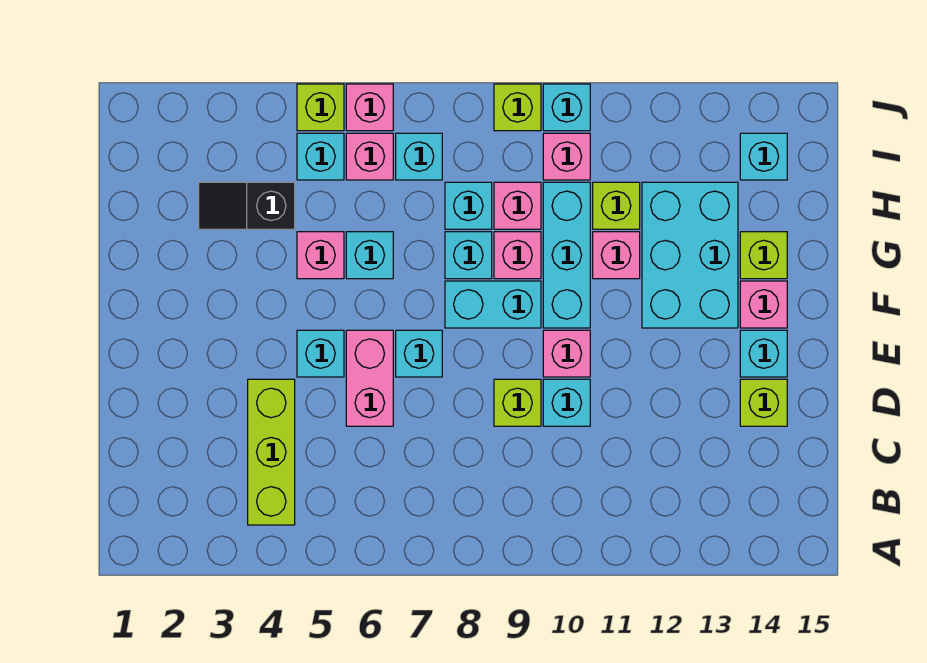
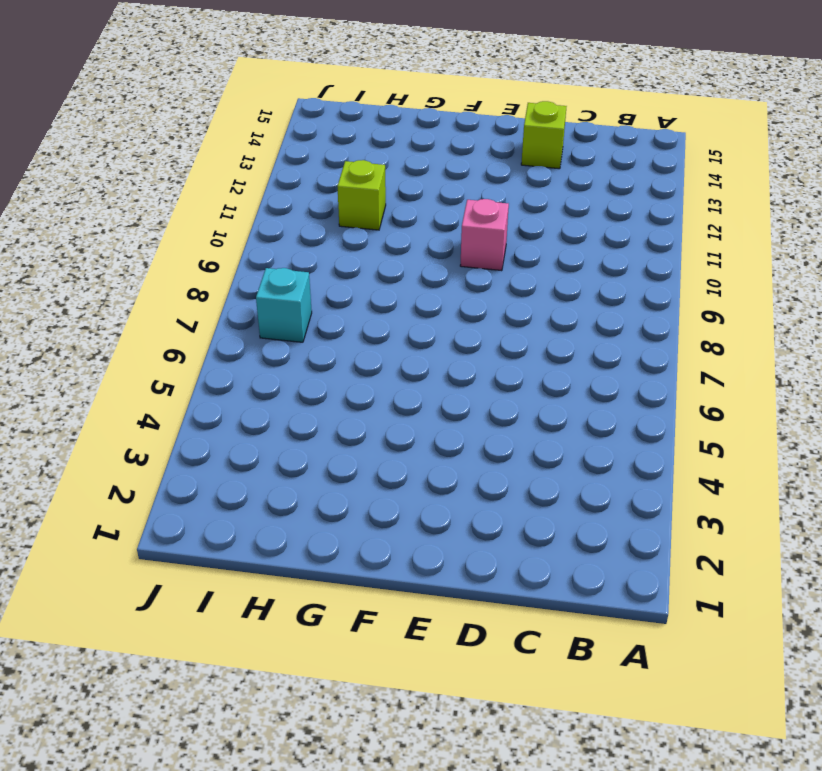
none -> lime 1x3 brick [248,379,295,525]
none -> pink 1x2 brick [346,330,393,426]
none -> lime 1x1 brick [494,379,541,426]
none -> cyan 1x1 brick [543,379,590,426]

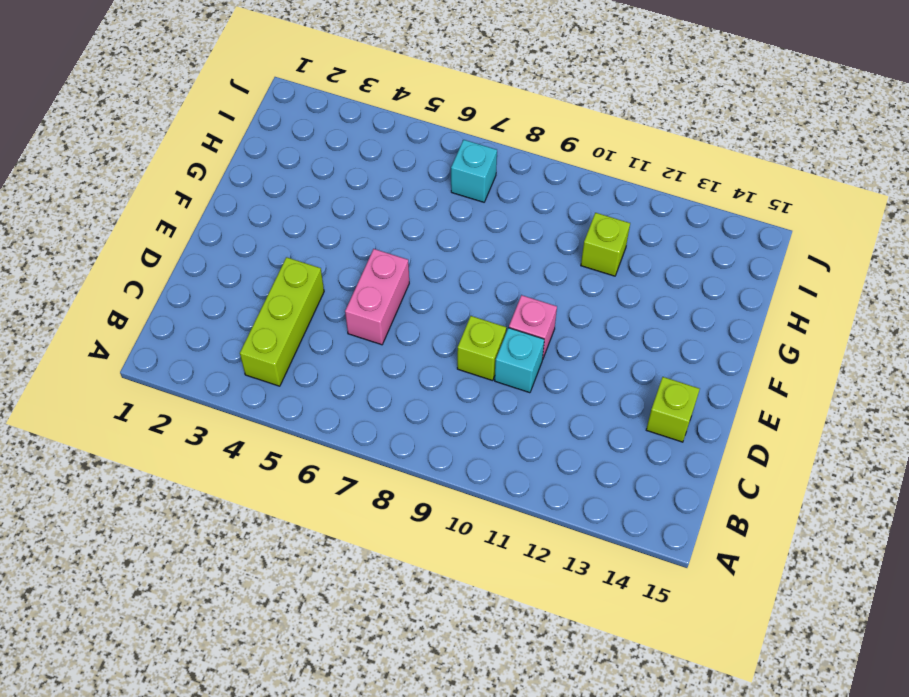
none -> cyan 1x1 brick [297,330,344,377]
none -> cyan 1x1 brick [396,330,442,377]
none -> cyan 1x1 brick [740,330,787,377]
none -> cyan 1x2 brick [445,281,541,328]

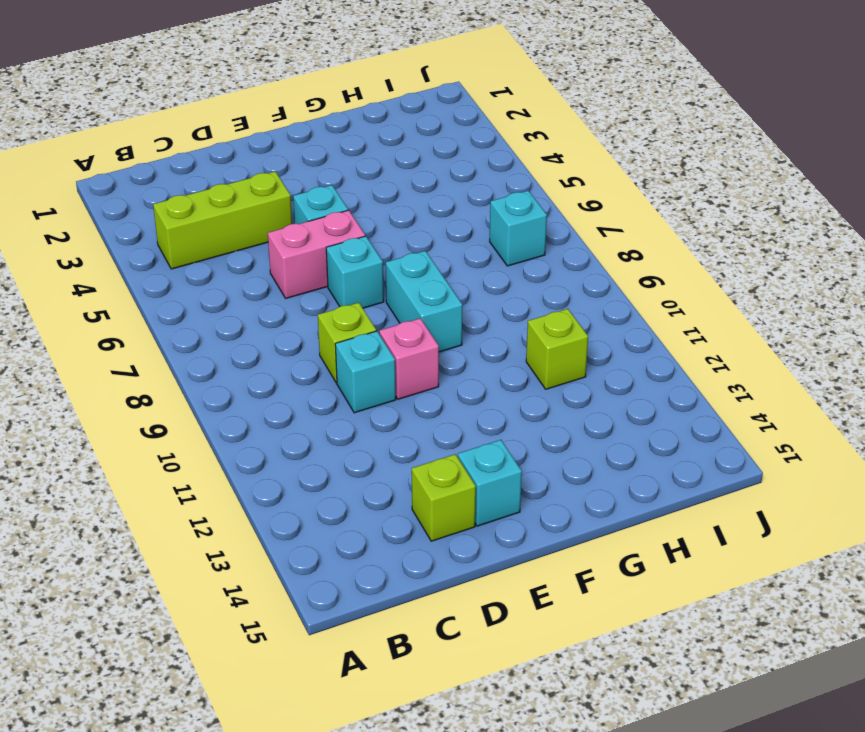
none -> cyan 1x3 brick [543,182,590,328]
none -> cyan 2x3 brick [642,182,738,328]
none -> pink 1x1 brick [740,281,787,328]
none -> pink 1x1 brick [297,232,344,279]

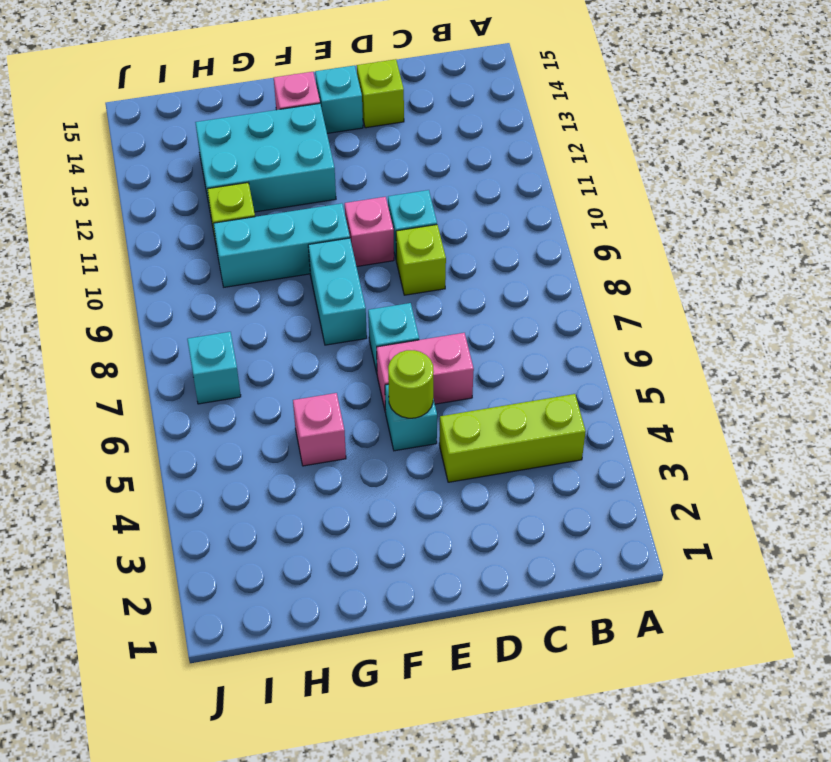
lime 1x1 round brick [388,350,434,418] -> none
none -> cyan 1x1 brick [346,232,393,279]
none -> cyan 1x1 brick [445,232,492,279]
none -> pink 1x1 brick [494,232,541,279]
none -> pink 1x1 brick [593,232,640,279]

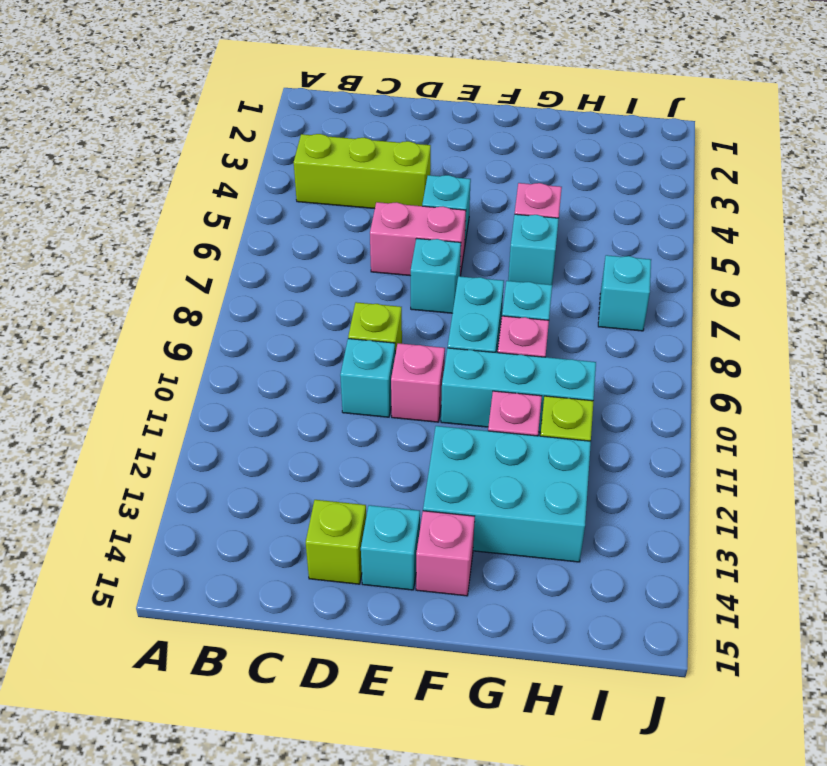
none -> lime 1x1 brick [740,232,787,279]
none -> black 1x2 slope [199,182,295,229]
none -> cyan 1x1 brick [445,182,492,229]
none -> pink 1x1 brick [494,182,541,229]

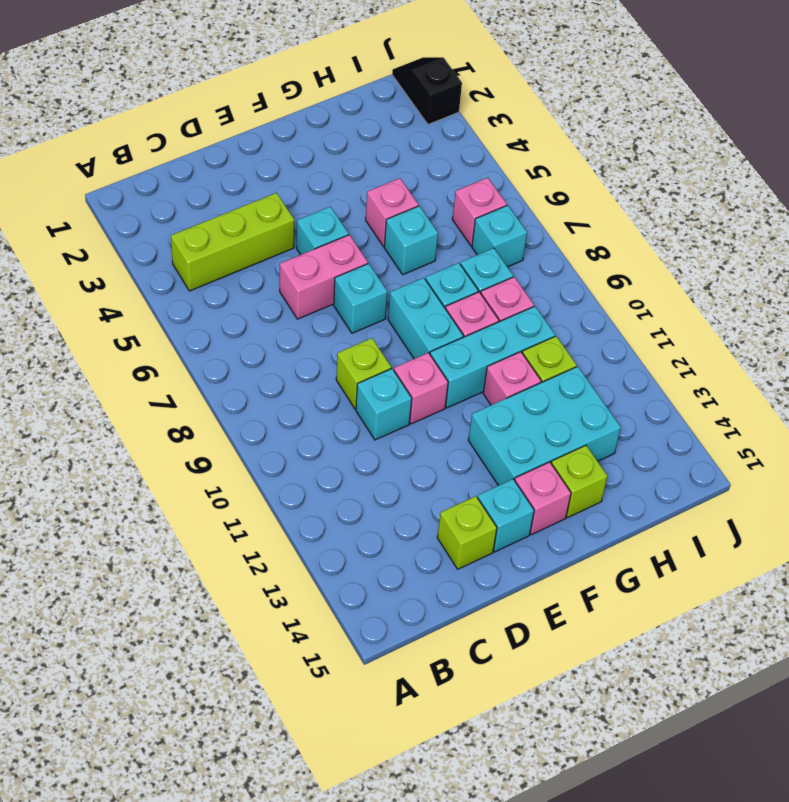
black 1x2 slope [392,57,462,124] -> black 1x2 slope moved to [199,182,295,229]
none -> cyan 1x1 brick [297,133,344,180]
none -> pink 1x1 brick [543,133,590,180]
none -> cyan 1x1 brick [740,133,787,180]
none -> lime 1x1 brick [297,84,344,131]

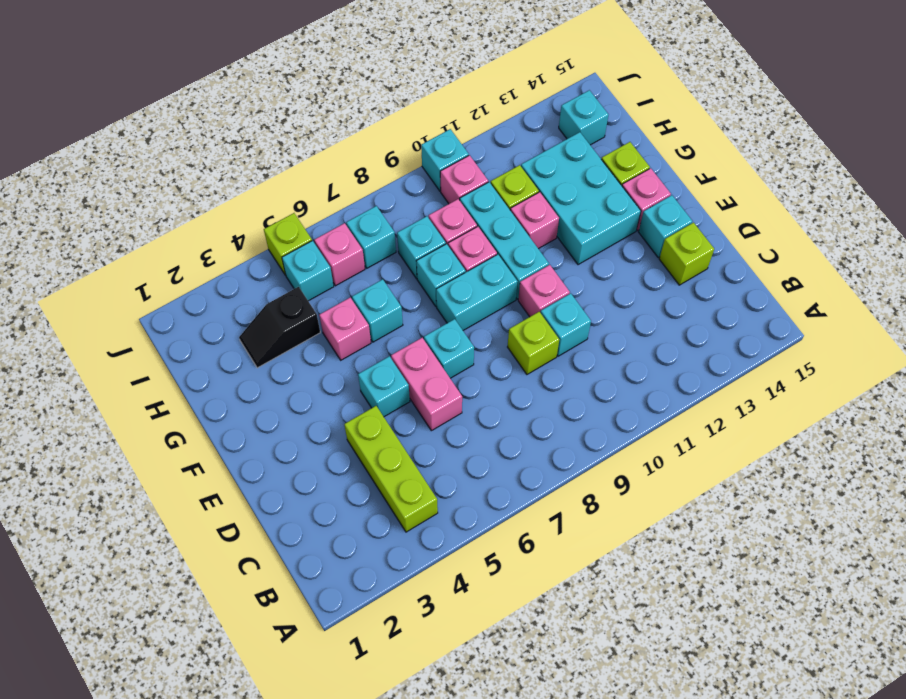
none -> pink 1x1 brick [346,84,393,131]
none -> lime 1x1 brick [494,84,541,131]

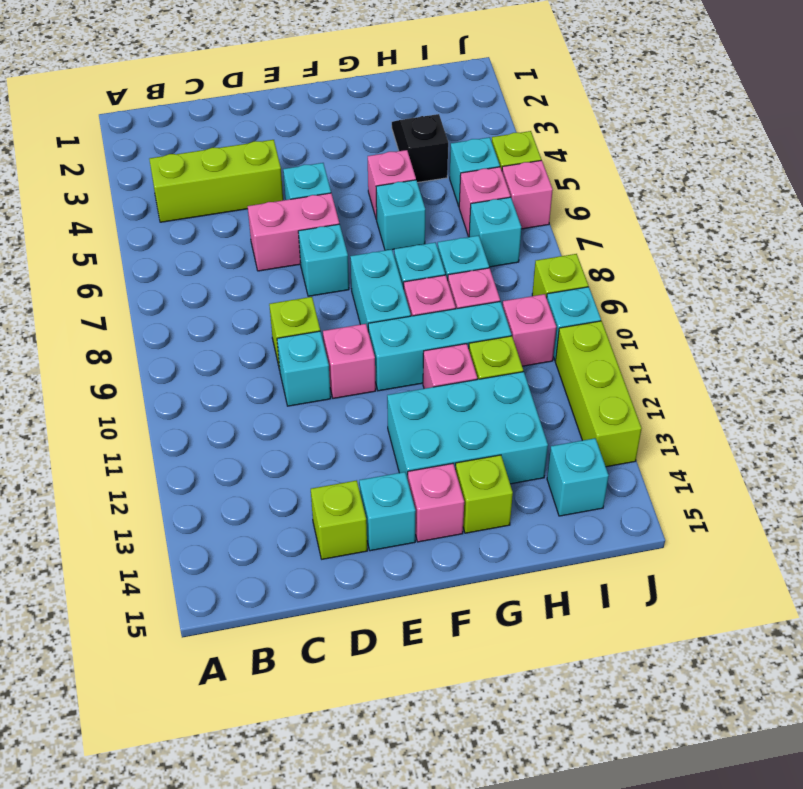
lime 1x3 brick [555,321,642,467] -> none

